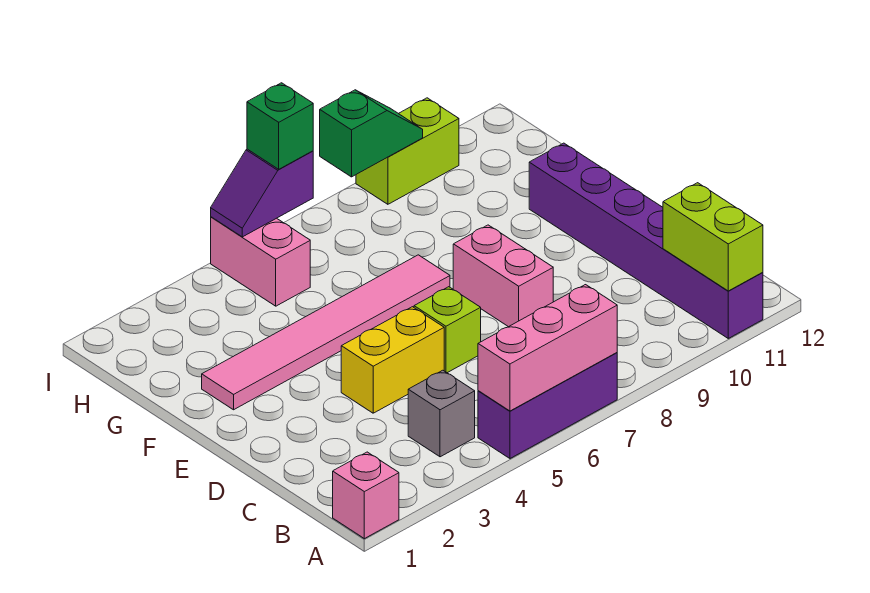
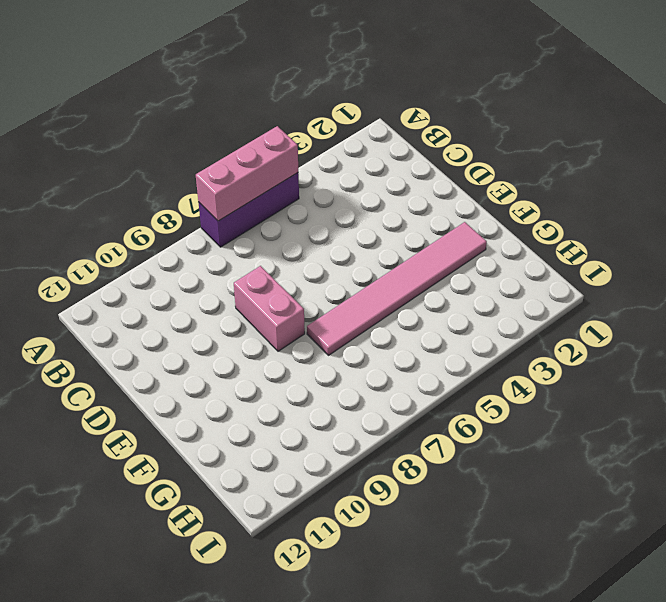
none -> pink 1x1 brick [333,452,399,539]
none -> purple 1x6 brick [529,143,763,338]
none -> grey 1x1 brick [408,370,475,457]

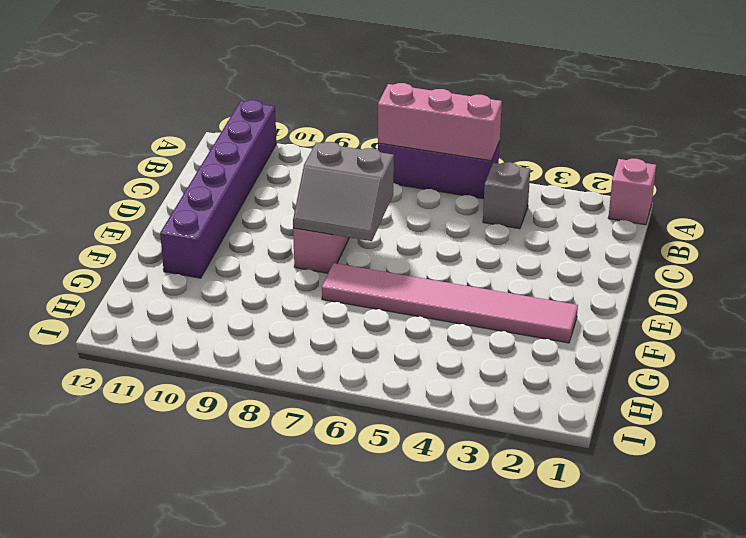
grey 2x2 slope [293,142,394,241] -> none
none -> yellow 1x2 brick [341,307,444,413]
none -> lime 1x1 brick [414,287,481,373]
none -> pink 1x2 brick [211,217,310,306]

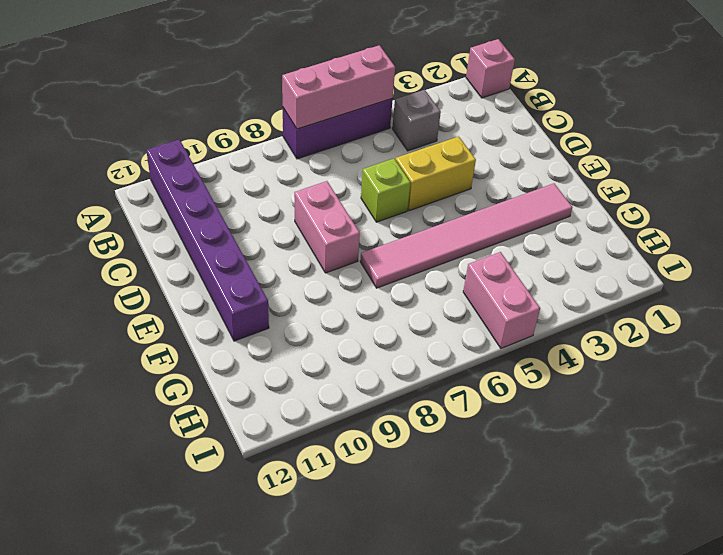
none -> lime 1x2 brick [356,98,459,204]
none -> lime 1x2 brick [663,183,763,291]
none -> purple 1x2 slope [211,149,313,237]

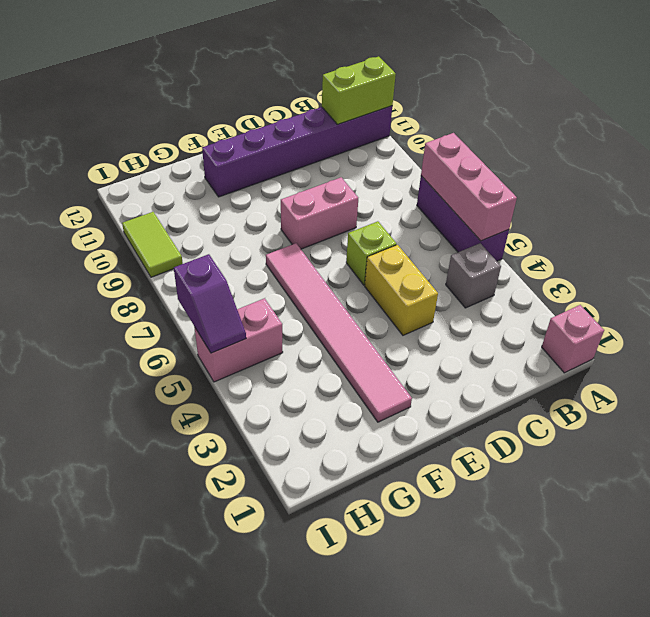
lime 1x2 tile [122,212,183,277] -> lime 1x2 brick [356,98,459,204]
none -> green 1x2 slope [320,90,423,177]
none -> green 1x1 brick [247,83,313,169]

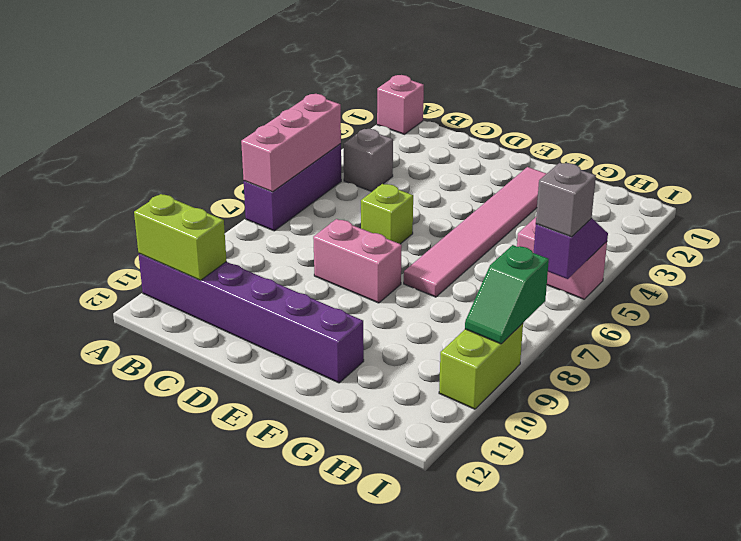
grey 1x1 brick [536,163,596,237] -> green 1x1 brick [247,83,313,169]
none -> yellow 1x2 brick [341,307,444,413]

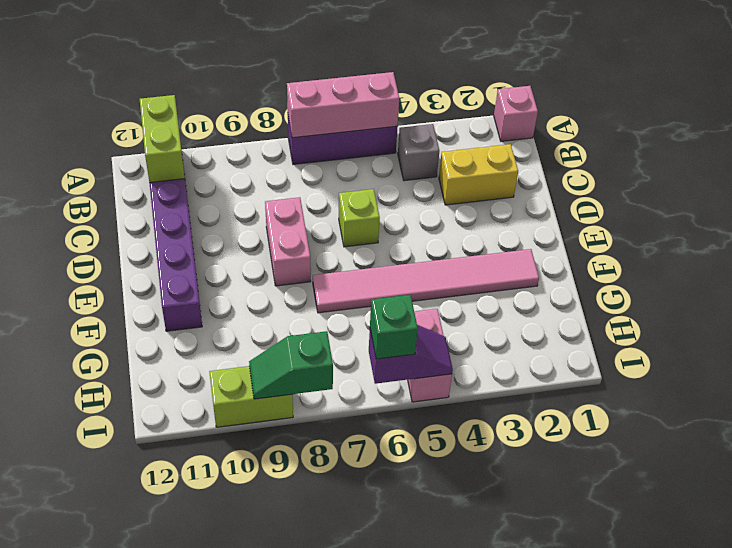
yellow 1x2 brick [439,144,518,205] -> yellow 1x2 brick moved to [341,307,444,413]

